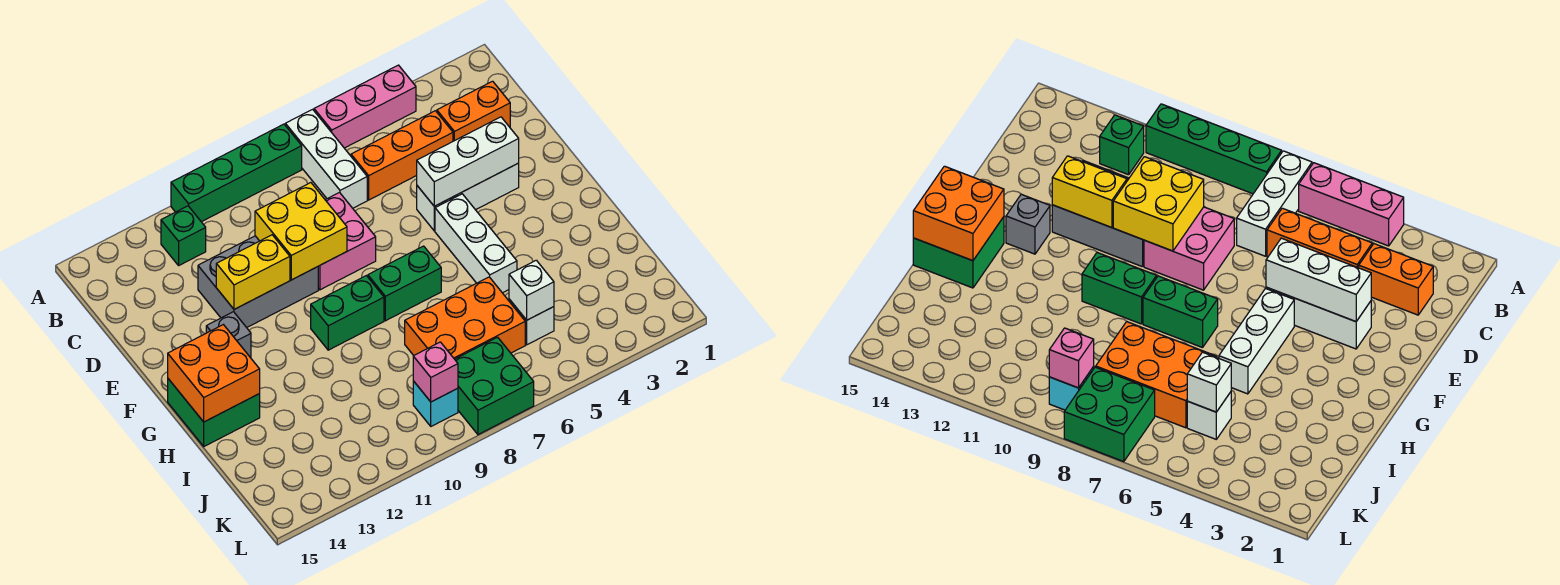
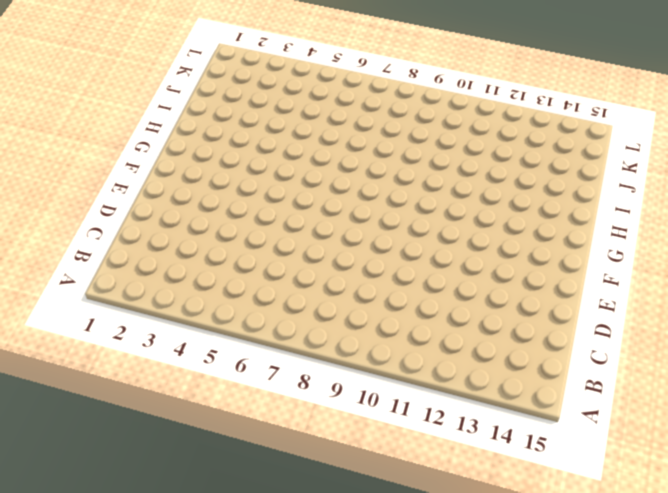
none -> pink 1x3 brick [314,65,416,148]
none -> white 1x3 brick [285,109,367,208]
none -> green 1x4 brick [171,124,302,222]

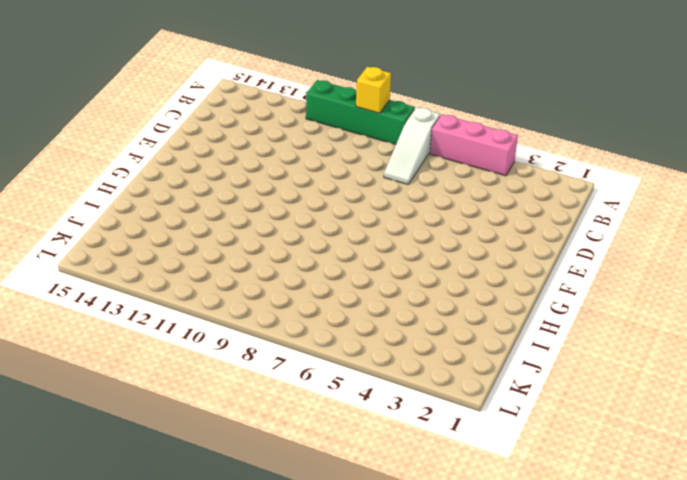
white 1x3 slope [384,107,440,184] -> white 1x3 brick [285,109,367,208]
yellow 1x1 brick [356,67,391,113] -> none
none -> green 1x1 brick [161,206,206,265]
none -> orange 1x2 brick [437,81,510,141]
none -> orange 1x3 brick [351,111,453,200]

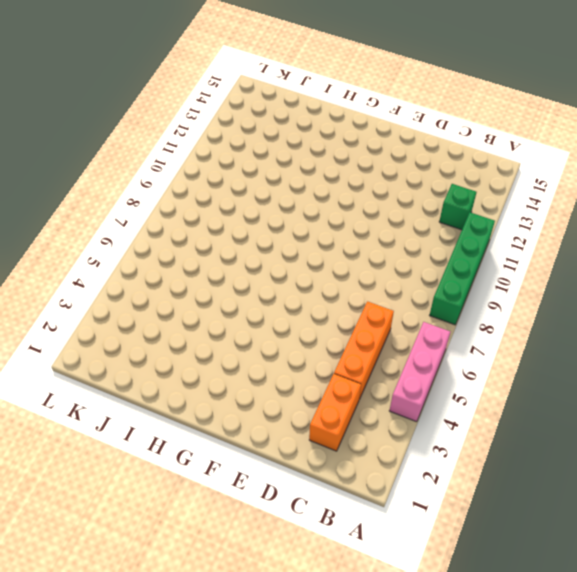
none -> white 1x3 brick [285,109,367,208]
none -> pink 2x2 brick [318,193,376,290]
none -> grey 2x3 brick [198,236,318,328]

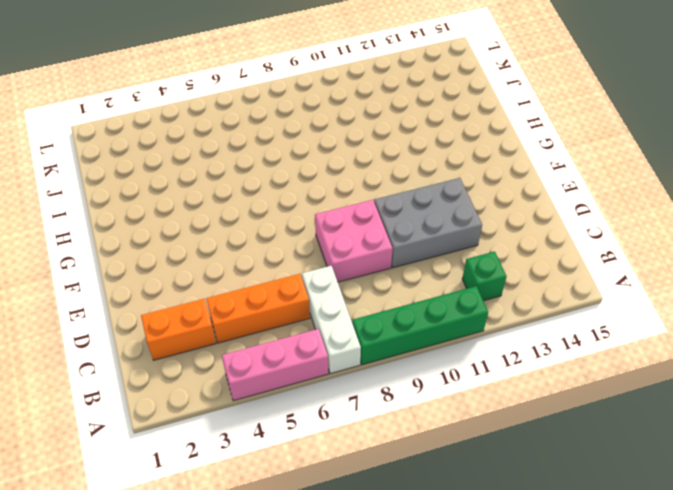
none -> white 1x3 brick [417,163,519,231]
none -> white 1x3 brick [435,194,517,293]
none -> grey 1x1 brick [206,312,251,358]

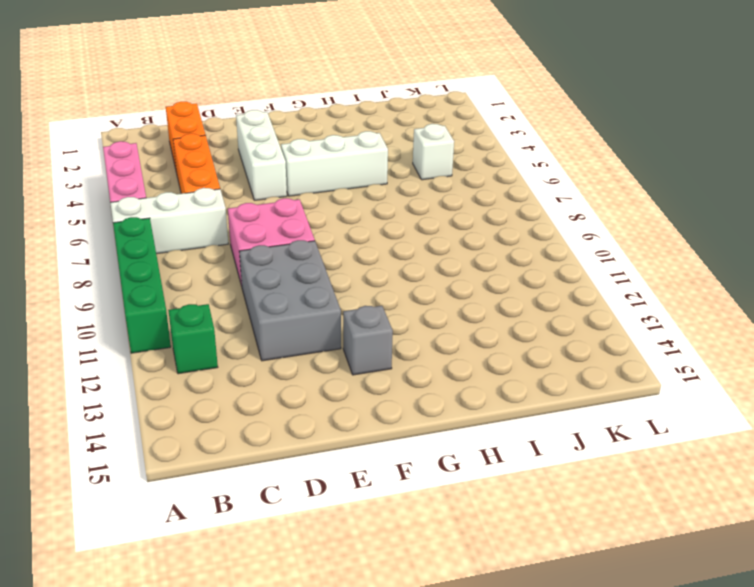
none -> green 1x2 brick [368,246,441,321]
none -> green 1x2 brick [311,276,384,350]
none -> green 2x2 brick [168,379,260,446]

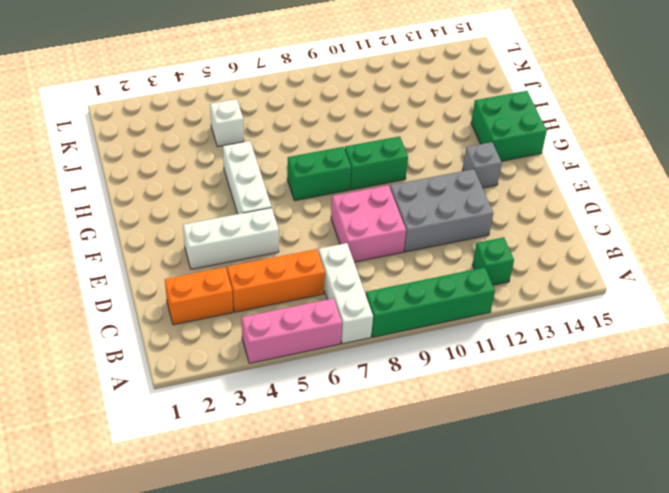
none -> orange 2x3 brick [405,277,525,359]
none -> green 2x2 brick [455,337,534,435]
none -> cyan 1x1 brick [413,381,458,426]

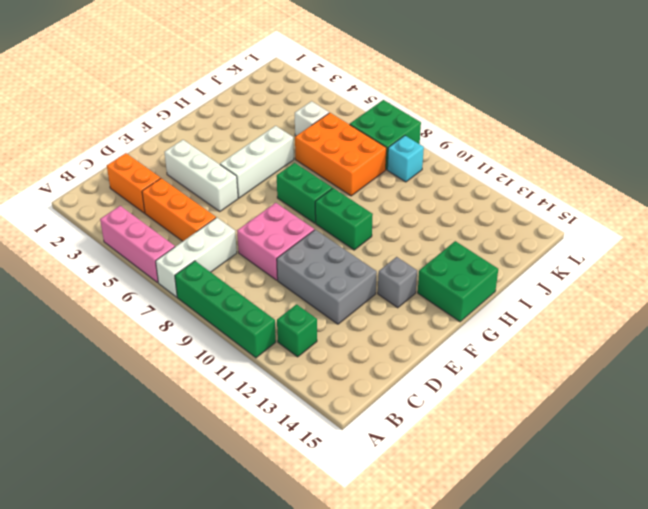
none -> yellow 2x2 brick [255,183,347,280]
none -> white 1x3 brick [417,117,519,206]
none -> yellow 1x2 brick [216,235,290,309]

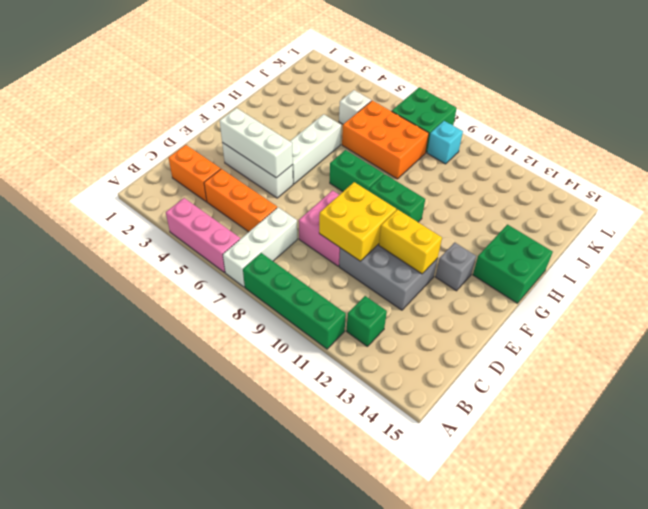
none -> orange 2x2 brick [168,325,260,422]
none -> white 1x1 brick [509,260,554,320]
none -> pink 1x1 brick [413,342,458,402]

